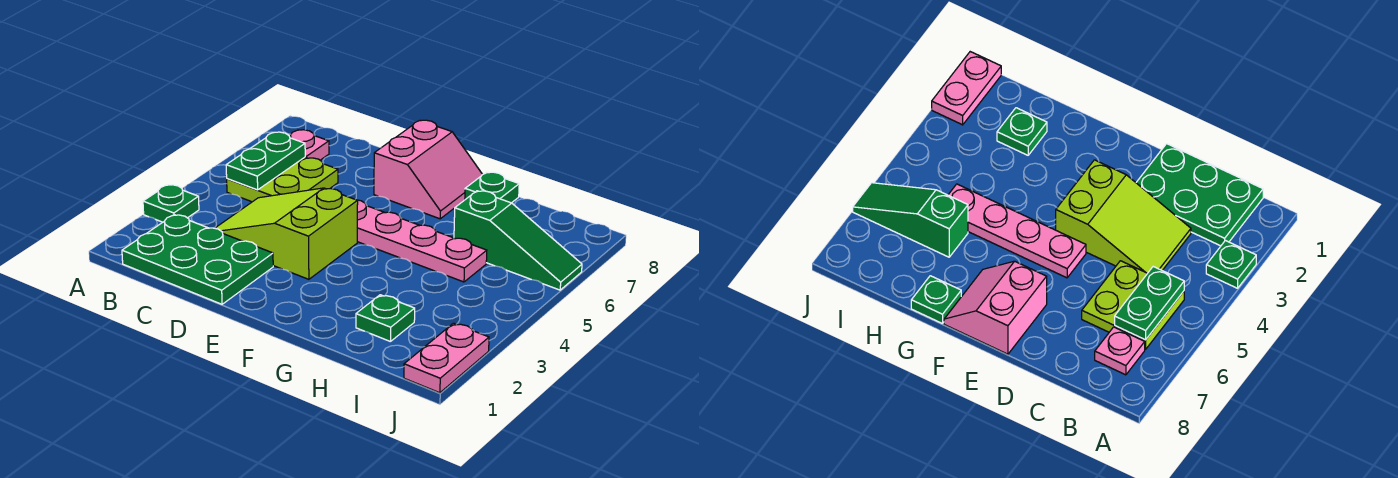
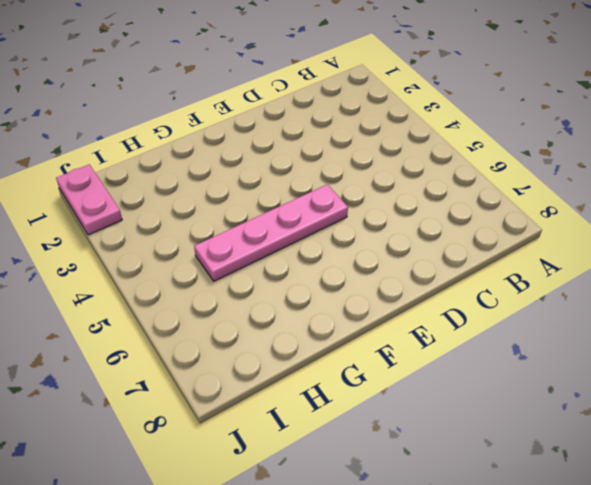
none -> green 1x1 plate [143,185,199,222]
none -> green 2x3 plate [122,215,273,304]
none -> lime 2x2 plate [227,157,338,202]

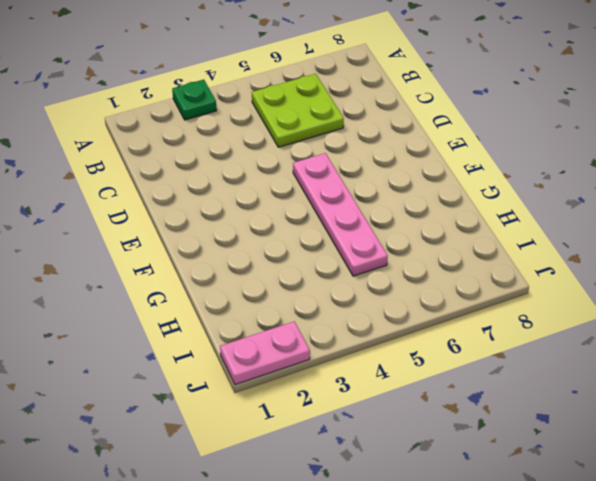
none -> green 2x3 plate [122,215,273,304]
none -> pink 1x1 plate [289,130,329,160]
none -> lime 2x3 slope [215,188,358,279]

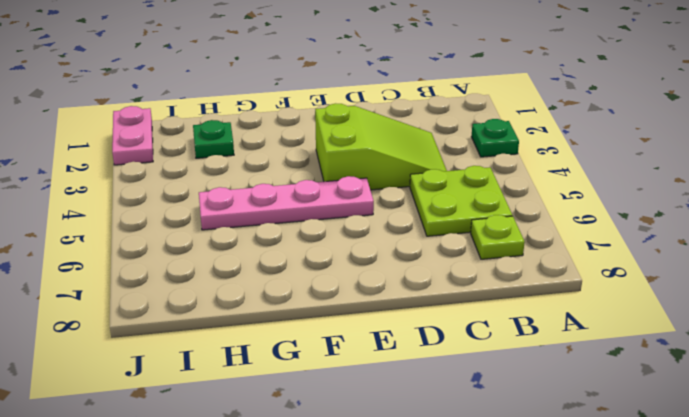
lime 1x1 plate [471,215,525,259] -> pink 1x1 plate [289,130,329,160]
none -> green 2x3 plate [122,215,273,304]
none -> pink 2x2 slope [374,120,483,219]
none -> green 1x1 plate [465,172,519,203]

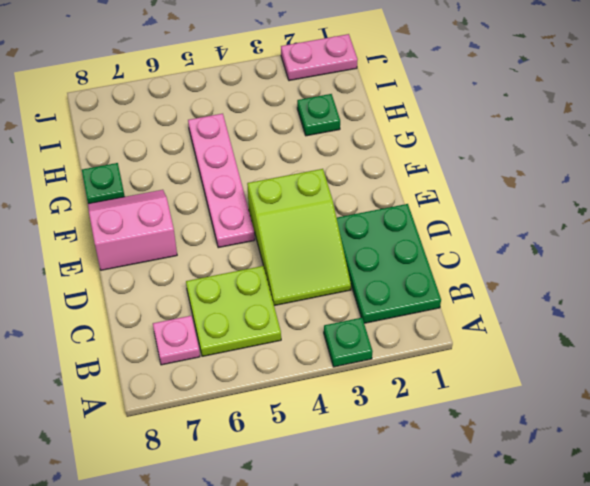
none -> green 1x3 slope [454,191,582,290]
none -> green 1x2 plate [226,132,305,190]

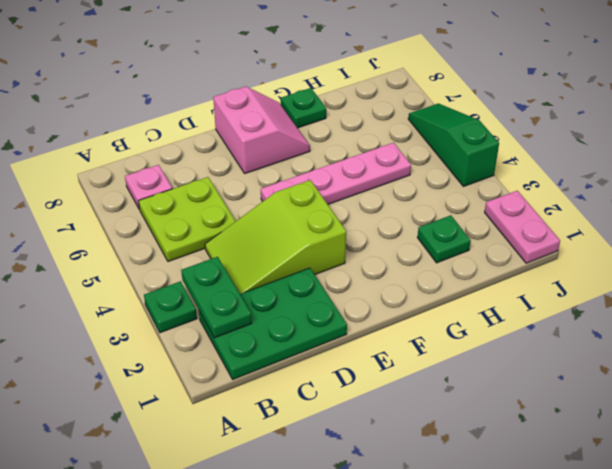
green 1x2 plate [181,257,252,338] -> green 1x2 plate moved to [226,132,305,190]
green 1x3 slope [408,103,499,187] -> green 1x3 slope turned to [454,191,582,290]

